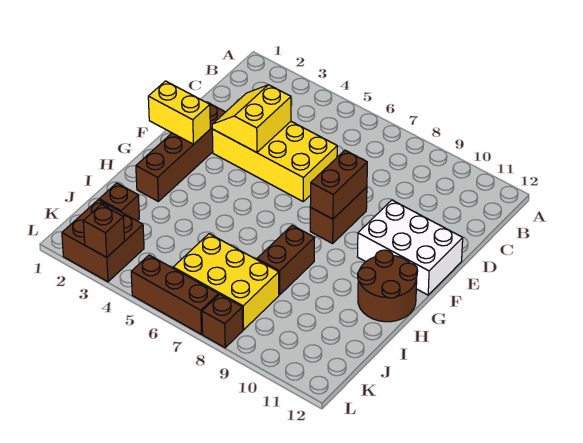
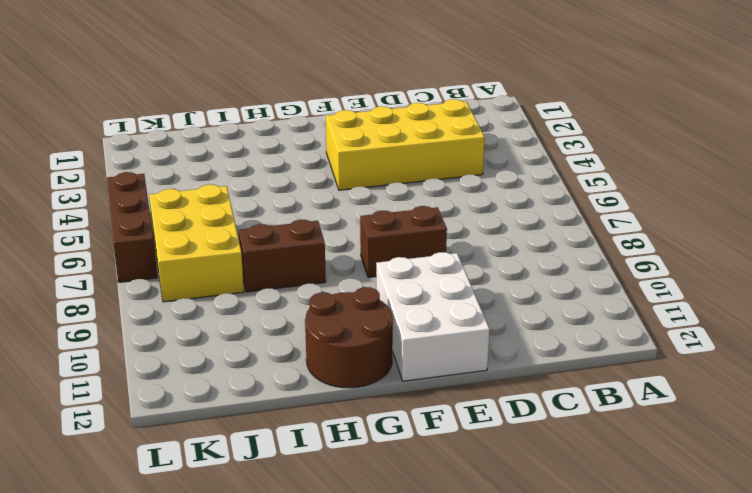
yellow 2x4 brick [326,99,485,190] -> yellow 2x4 brick turned to [212,122,337,201]
none -> brown 1x4 brick [136,102,225,201]
none -> brown 1x1 brick [99,183,139,221]
none -> brown 2x2 brick [62,200,144,282]

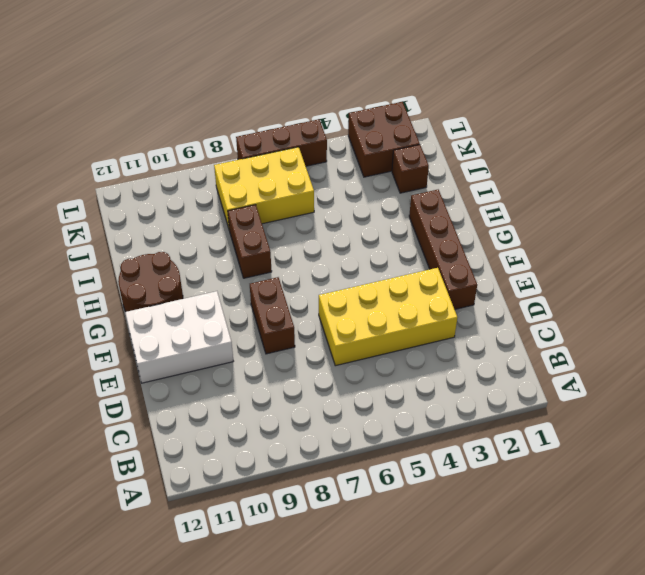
none -> brown 1x1 brick [202,294,243,348]
none -> yellow 2x2 slope [212,85,291,153]
none -> brown 1x2 brick [310,150,367,219]

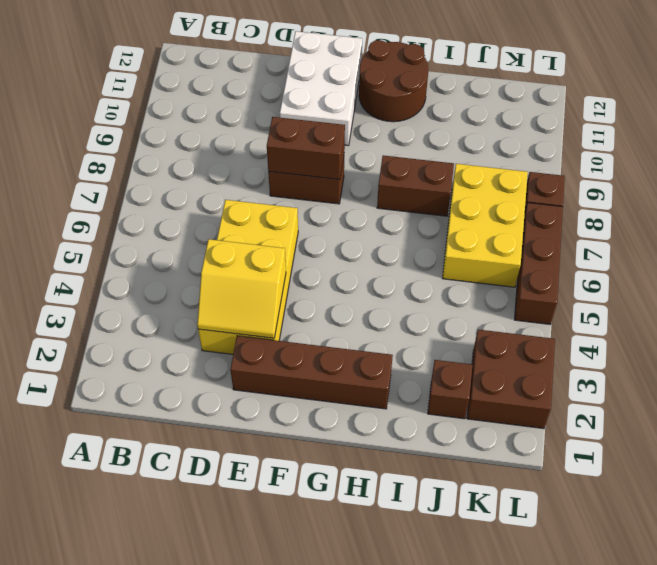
none -> yellow 1x2 brick [148,81,210,144]
none -> brown 1x1 brick [83,204,125,257]

